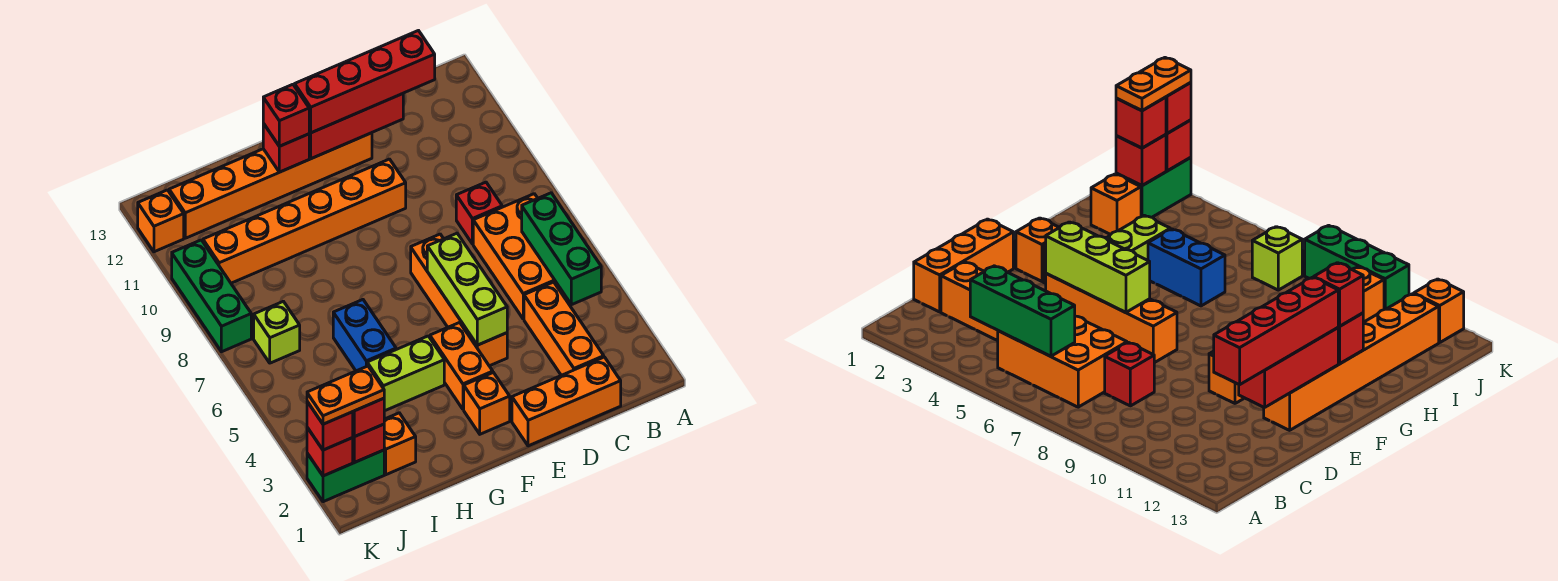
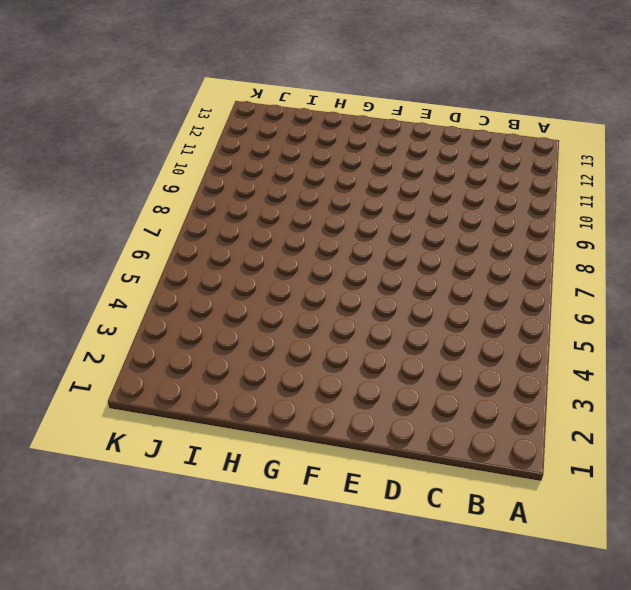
none -> orange 2x3 brick [473,194,568,319]
none -> orange 1x3 brick [512,357,621,446]
none -> orange 1x3 brick [524,282,604,375]

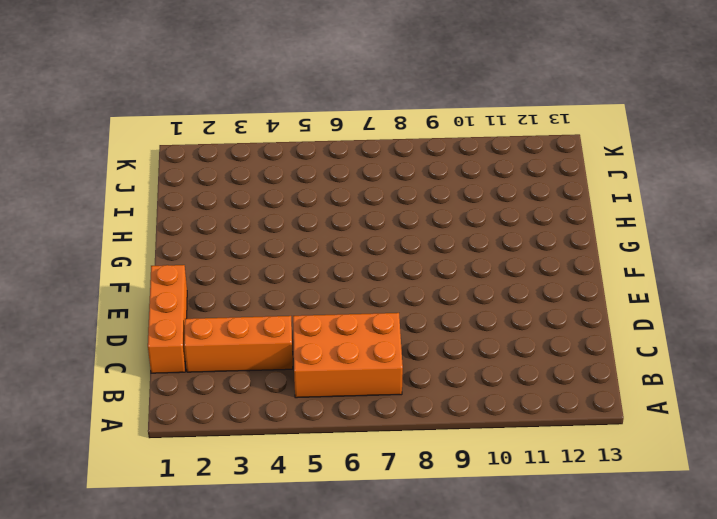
none -> red 1x1 brick [456,182,502,244]
none -> orange 1x4 brick [411,234,507,366]
none -> orange 1x6 brick [203,159,406,283]

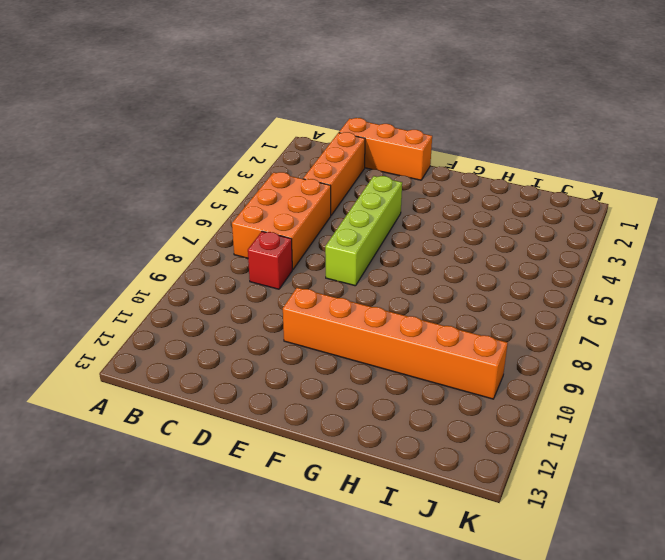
lime 1x4 brick [325,176,402,286] -> orange 1x4 brick [411,234,507,366]
none -> orange 1x6 brick [169,133,372,238]
none -> orange 1x1 brick [464,373,510,434]
none -> orange 1x2 brick [430,322,493,409]

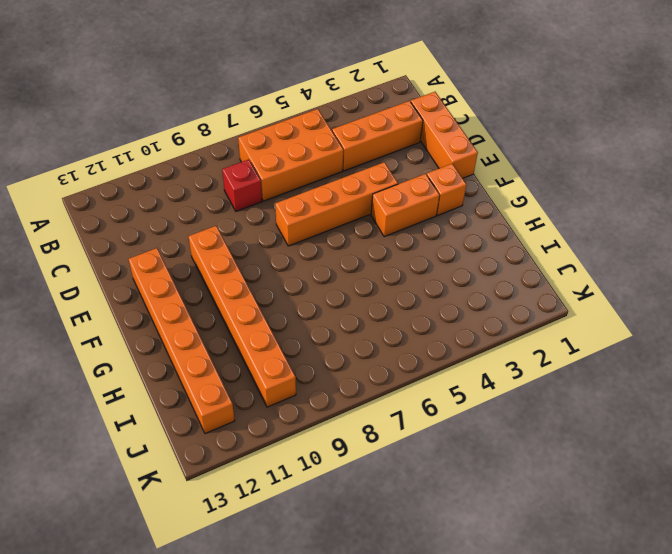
none -> lime 1x2 brick [367,336,444,411]
none -> blue 1x2 brick [333,300,396,371]
none -> orange 1x1 brick [384,413,416,475]

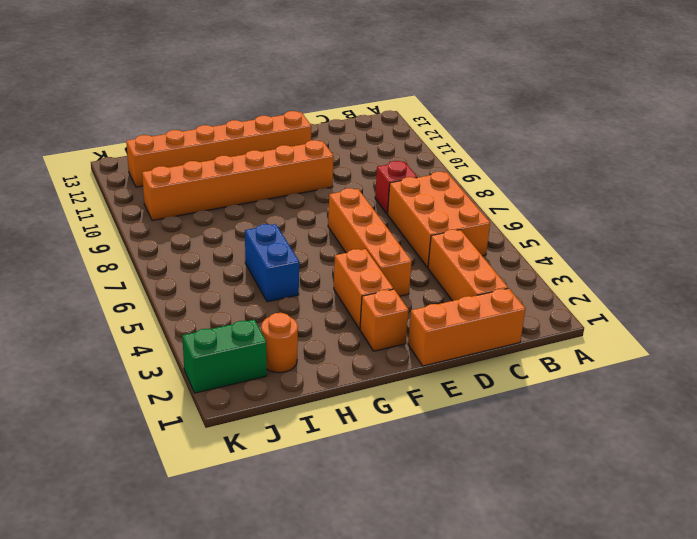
orange 1x1 round brick [261,313,298,373] -> orange 1x1 brick [384,413,416,475]
none -> lime 1x2 brick [367,336,444,411]
none -> lime 1x1 brick [254,301,300,363]
none -> green 1x3 brick [172,240,251,352]

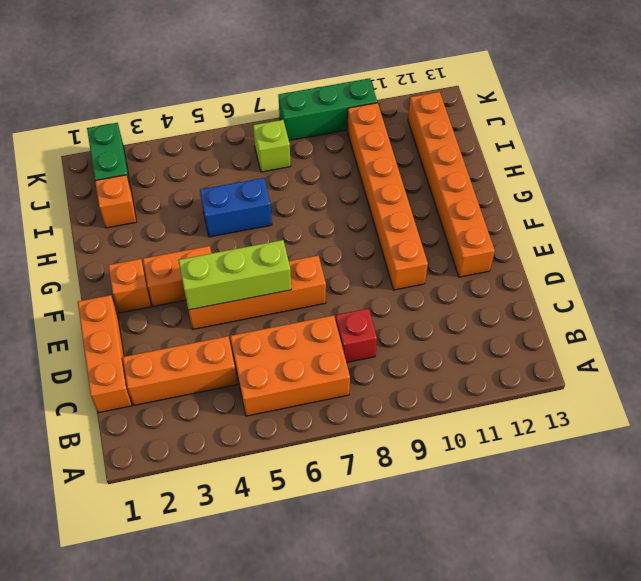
none -> lime 1x2 brick [367,336,444,411]
none -> orange 1x1 brick [138,190,184,252]
none -> green 1x3 brick [522,193,601,305]

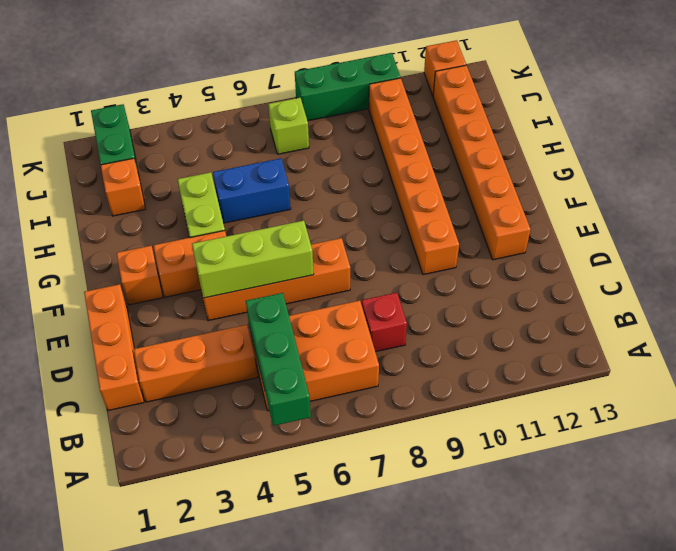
green 1x3 brick [246,293,311,426] -> green 1x3 brick turned to [522,193,601,305]
none -> red 1x3 brick [309,94,403,159]
none -> red 1x1 brick [263,123,309,172]
none -> red 1x1 brick [352,424,384,462]

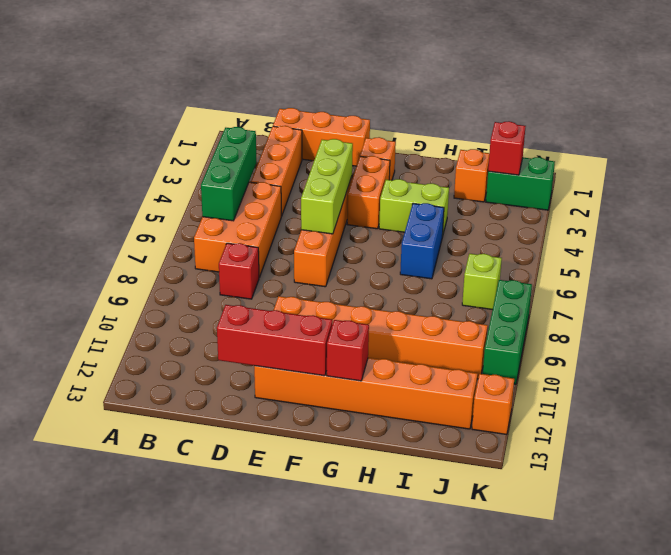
none -> red 1x1 brick [307,428,353,476]
none -> red 1x4 brick [295,31,435,133]
none -> red 1x1 brick [263,84,309,146]

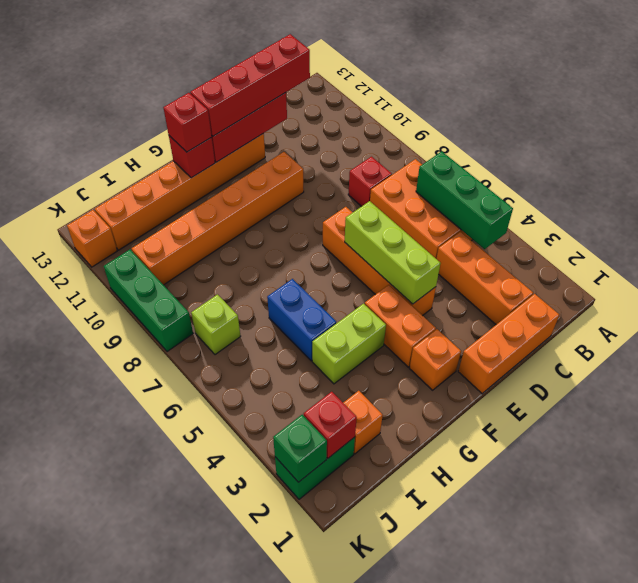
green 1x1 brick [273,415,327,482] -> red 1x1 brick [307,428,353,476]
none -> red 1x1 brick [353,398,384,437]
none -> red 1x1 brick [307,402,353,450]
none -> orange 1x2 plate [307,366,384,424]

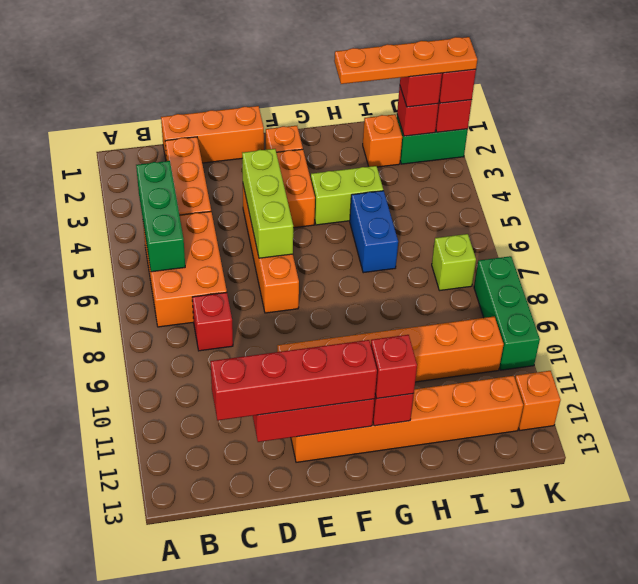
orange 1x4 plate [334,37,477,84] -> orange 1x2 plate [307,366,384,424]

